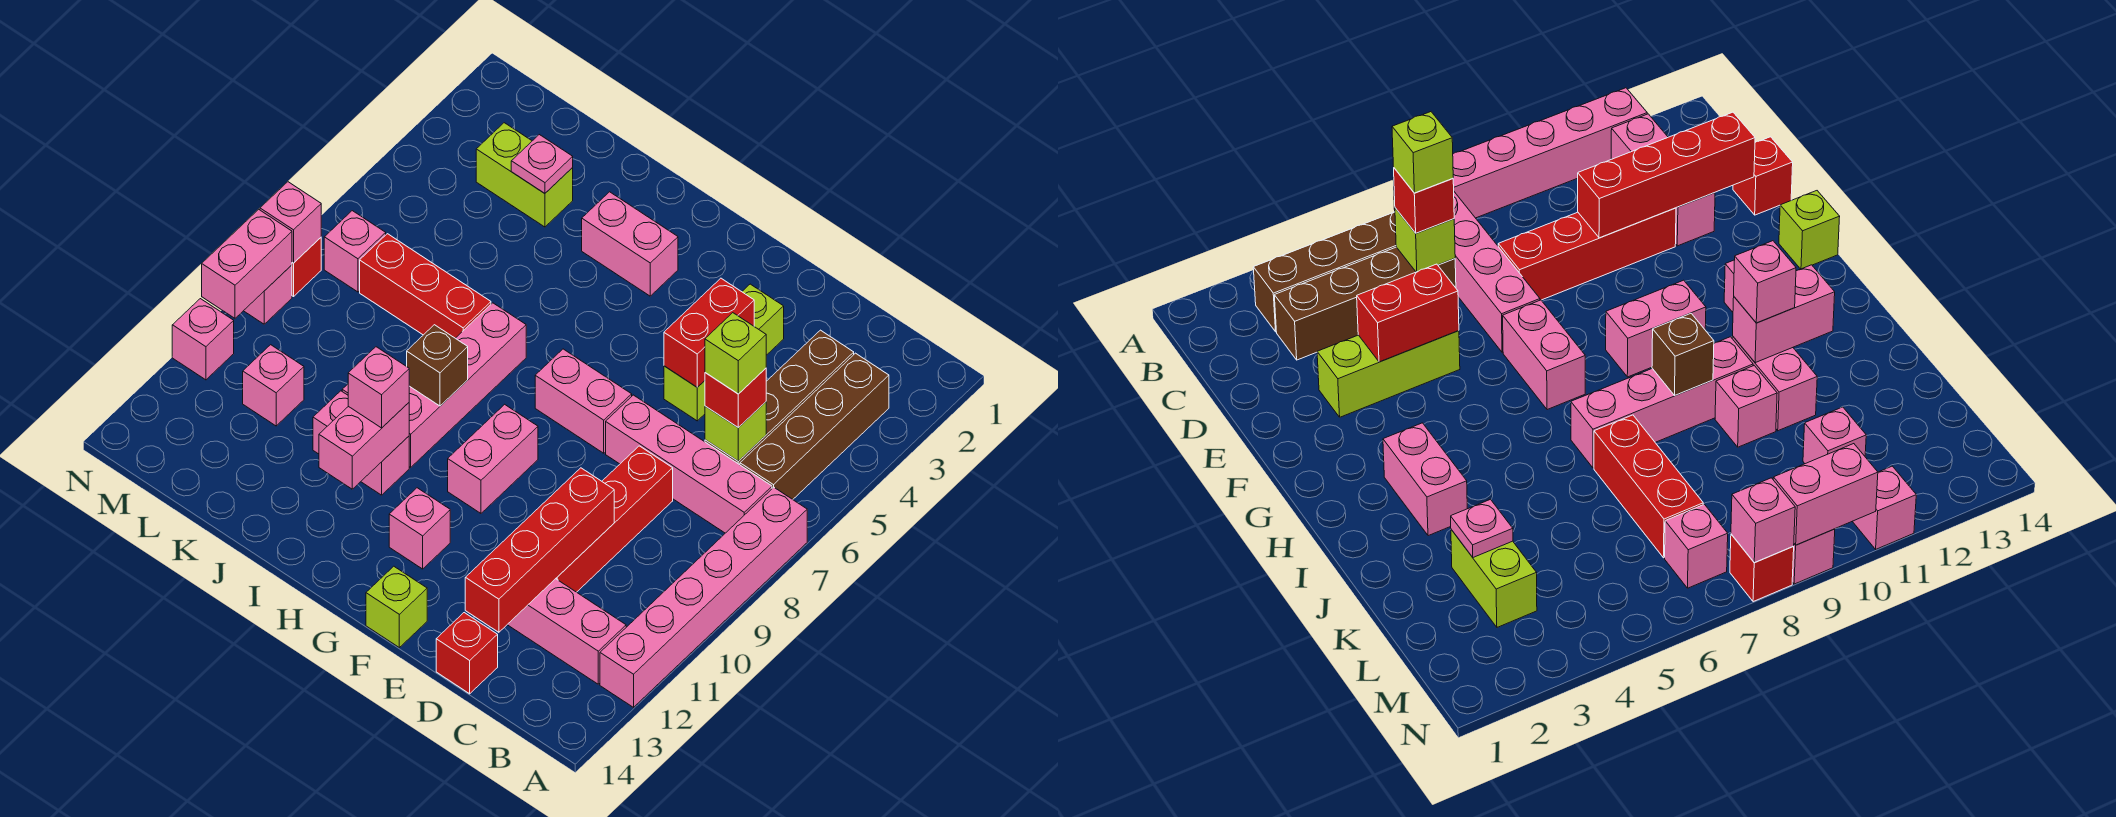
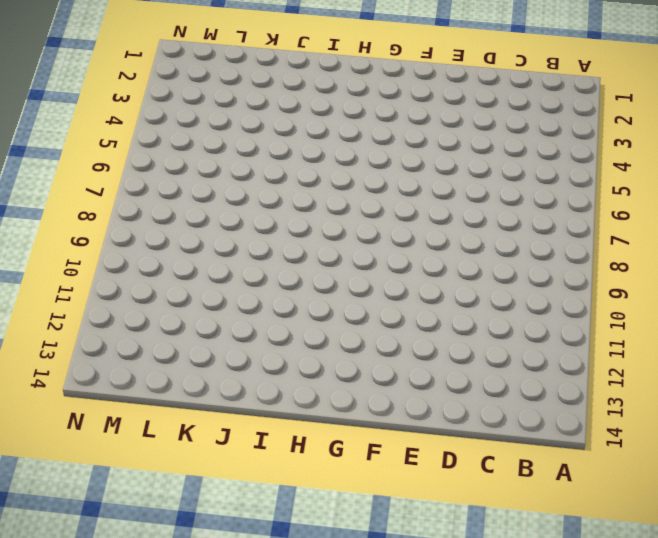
none -> pink 1x6 brick [600,488,807,707]
none -> brown 1x4 brick [740,353,889,499]
none -> pink 1x4 brick [606,395,772,533]
none -> pink 1x3 brick [507,579,626,684]

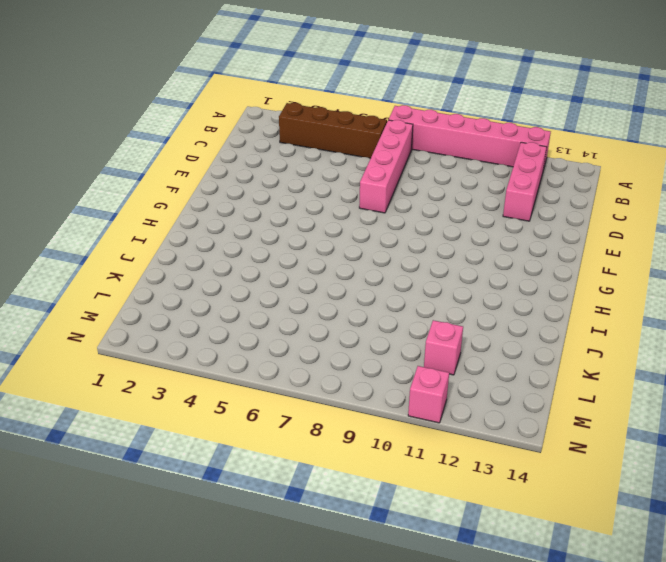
none -> brown 1x4 brick [705,330,854,465]
none -> red 1x4 brick [556,446,673,592]
none -> red 1x1 brick [436,613,498,694]
none -> lime 1x3 brick [664,284,784,421]

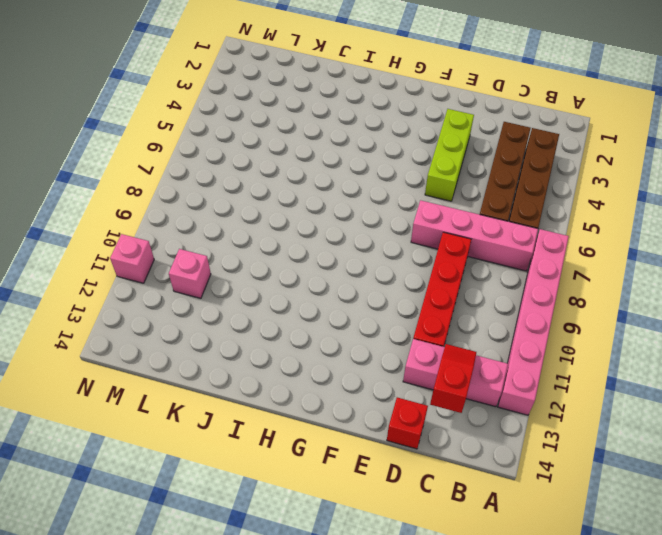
red 1x2 slope [430,344,476,413] -> none
none -> pink 1x2 brick [535,349,632,453]
none -> lime 1x1 brick [366,566,427,647]
none -> pink 1x2 brick [448,404,538,513]
none -> pink 1x1 brick [389,488,450,569]

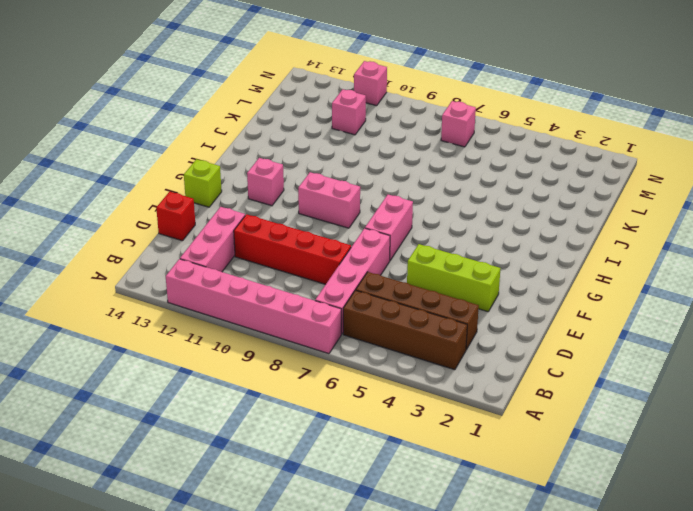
none -> pink 1x2 brick [582,192,678,296]
none -> pink 1x4 brick [409,303,526,467]
none -> pink 1x2 brick [313,391,409,495]
none -> red 1x3 brick [360,234,491,338]

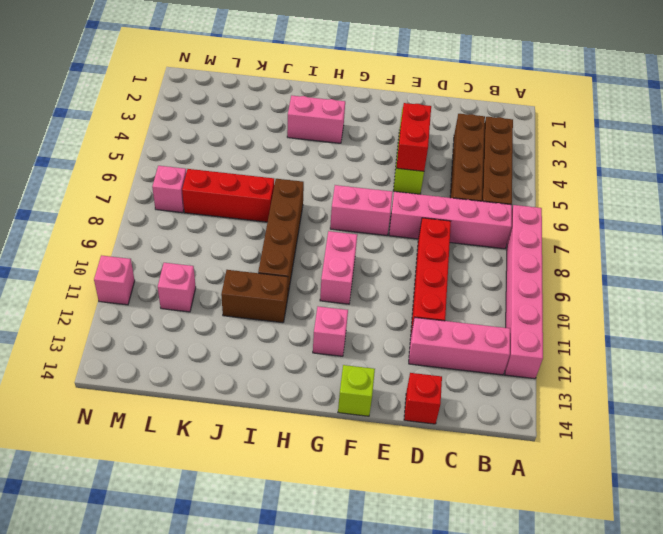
brown 1x4 brick [258,179,304,293] -> pink 1x4 brick [409,303,526,467]
brown 1x2 brick [221,270,288,323] -> pink 1x2 brick [313,391,409,495]
none -> pink 1x1 brick [1715,366,1777,447]
none -> lime 1x2 brick [476,123,573,227]
none -> red 1x1 brick [292,238,321,297]
none -> pink 1x1 brick [244,265,292,324]

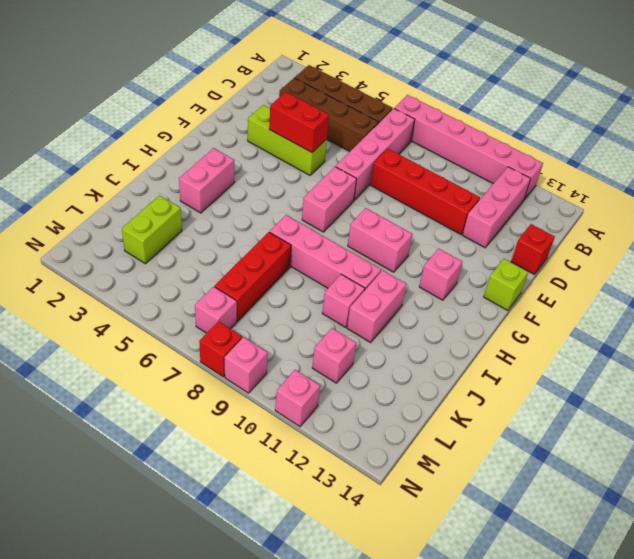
none -> lime 1x1 brick [705,402,766,461]
none -> red 1x4 brick [465,468,614,632]
none -> brown 1x1 brick [407,325,468,406]
none -> pink 1x2 brick [319,403,409,489]

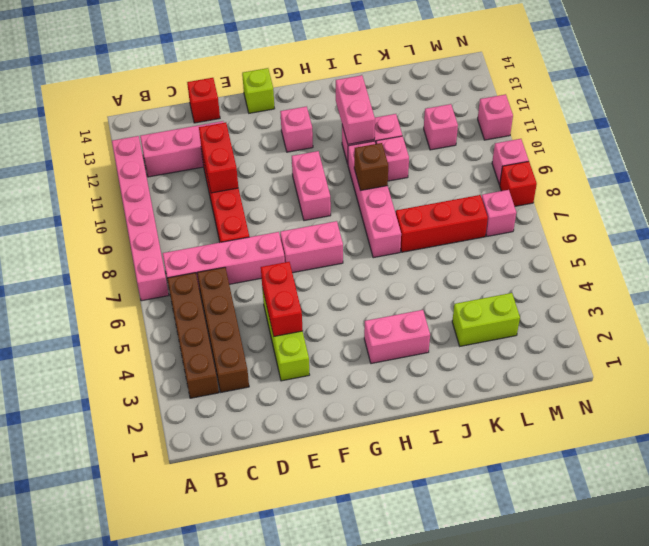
red 1x2 brick [199,122,238,193] -> red 1x4 brick [465,468,614,632]
none -> lime 1x1 brick [705,402,766,461]
none -> pink 1x1 plate [511,135,573,193]
none -> pink 1x1 brick [260,182,321,263]
none -> pink 1x2 brick [202,209,292,318]

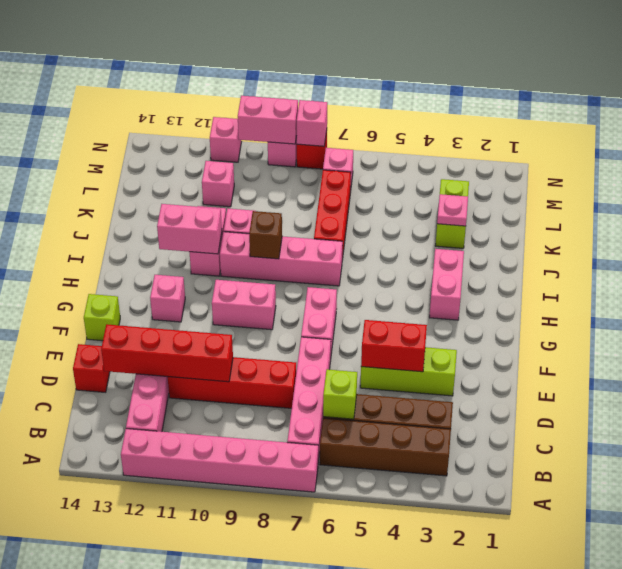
none -> red 1x1 brick [705,368,766,428]
none -> pink 1x1 brick [348,347,409,428]
none -> lime 1x1 brick [705,313,766,394]

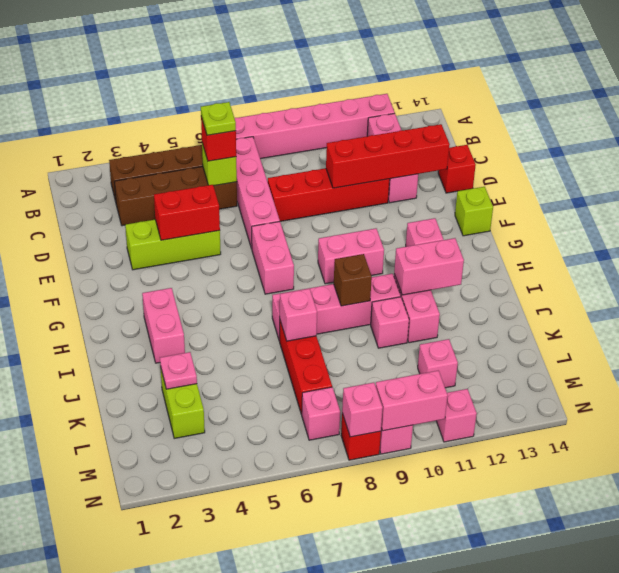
lime 1x1 plate [201,102,236,135] -> lime 1x1 brick [705,313,766,394]
pink 1x1 brick [279,289,317,341] -> pink 1x1 brick moved to [348,347,409,428]

